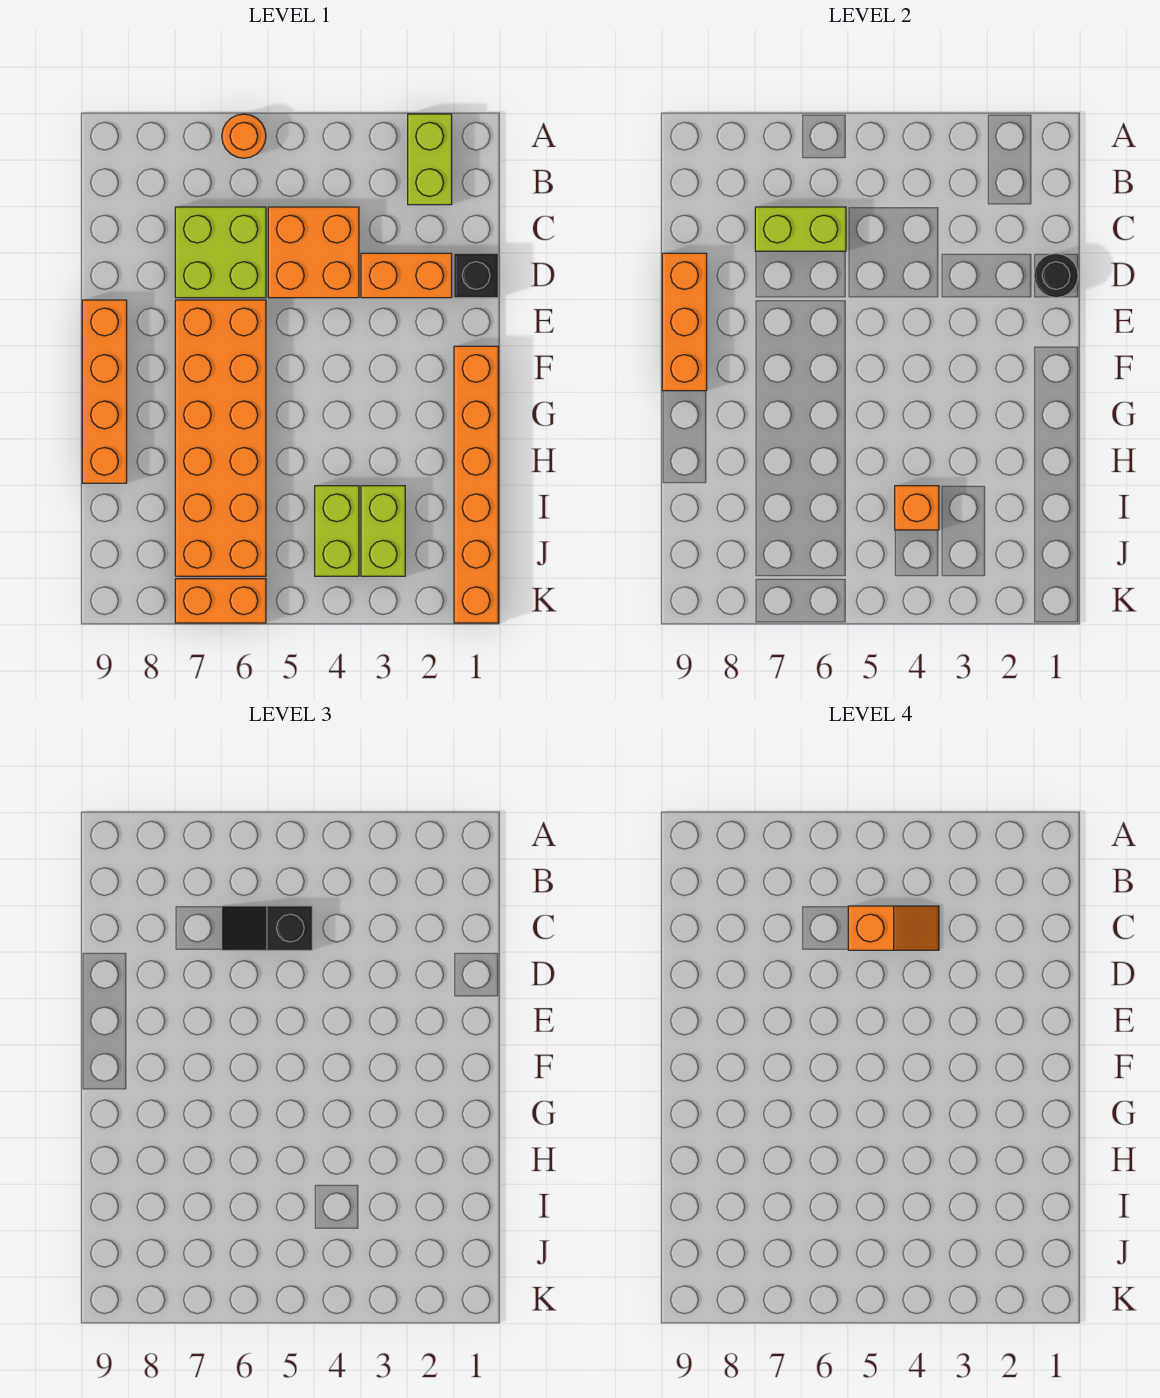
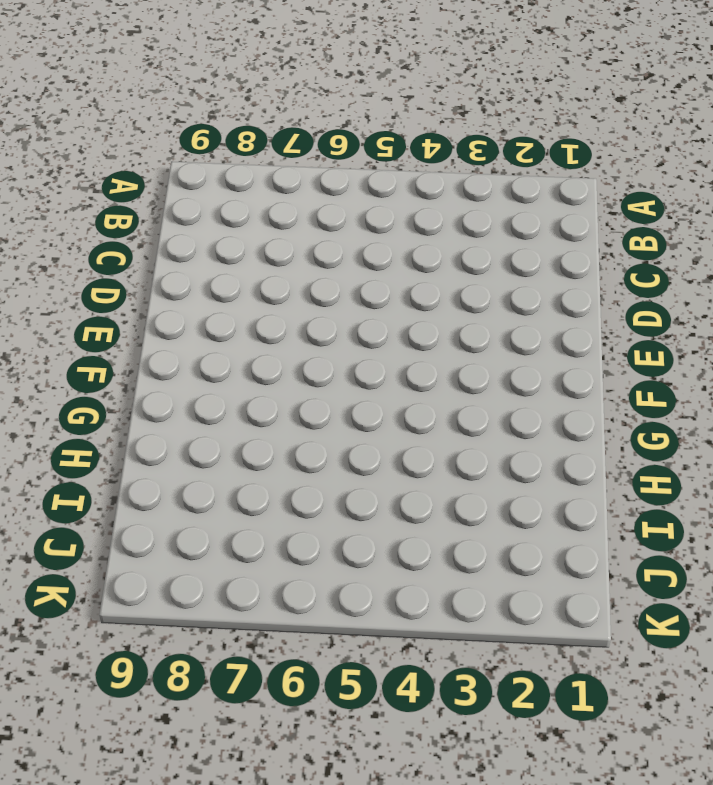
none -> lime 1x2 brick [408,114,452,205]
none -> orange 1x1 round brick [222,114,266,158]
none -> orange 2x2 brick [268,207,359,298]

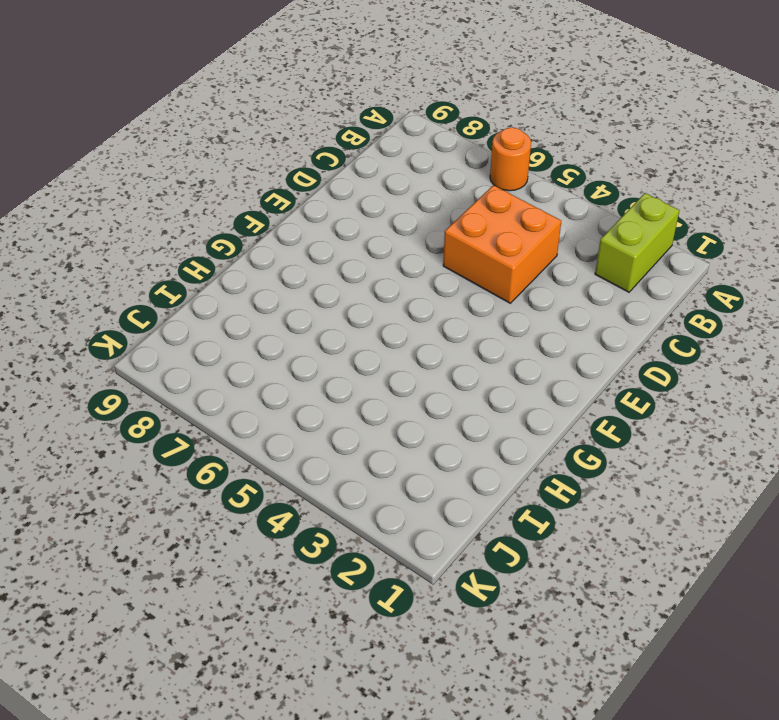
none -> lime 2x2 brick [175,207,266,298]
none -> black 1x1 brick [454,253,498,298]
none -> orange 1x2 brick [361,253,452,298]

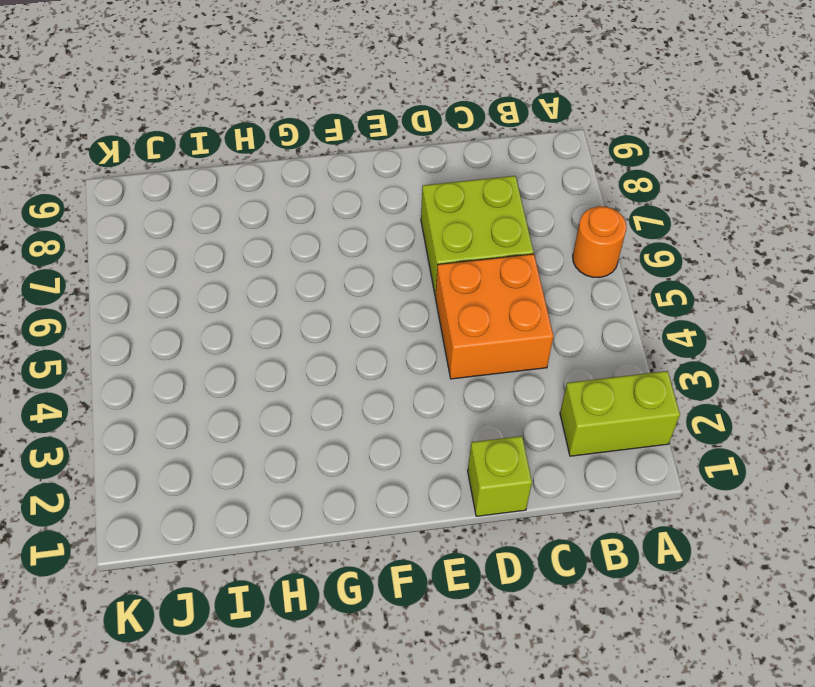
lime 1x1 brick [468,436,532,516] -> black 1x1 brick [454,253,498,298]
none -> orange 1x2 brick [361,253,452,298]
none -> orange 2x6 brick [175,300,266,576]
none -> orange 1x4 brick [82,300,127,483]

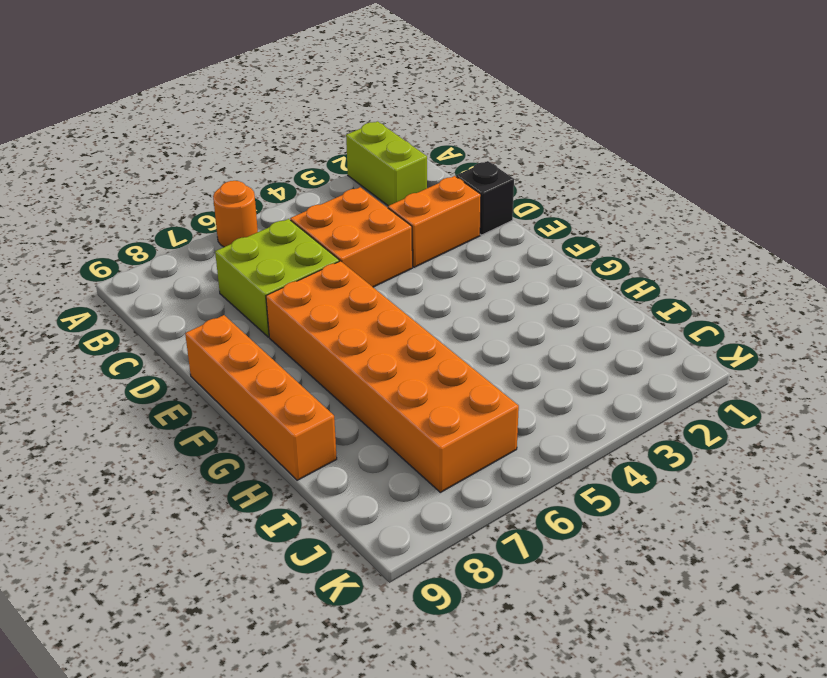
none -> orange 1x6 brick [454,346,498,623]
none -> lime 1x2 brick [361,486,405,576]
none -> lime 1x2 brick [315,486,359,576]

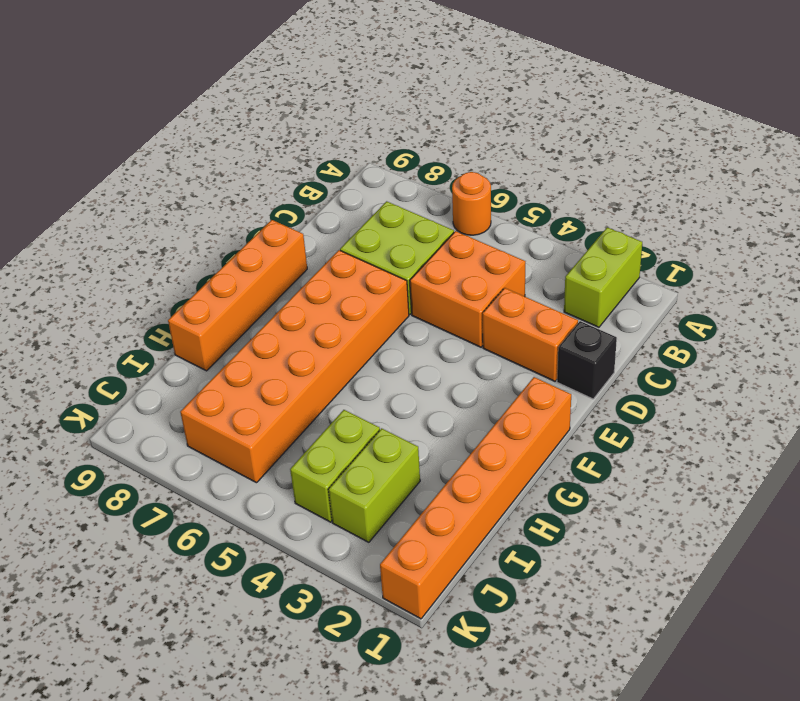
none -> orange 1x2 brick [175,579,266,623]
none -> lime 1x2 brick [755,207,846,251]
none -> black 1x1 round brick [1034,254,1078,298]

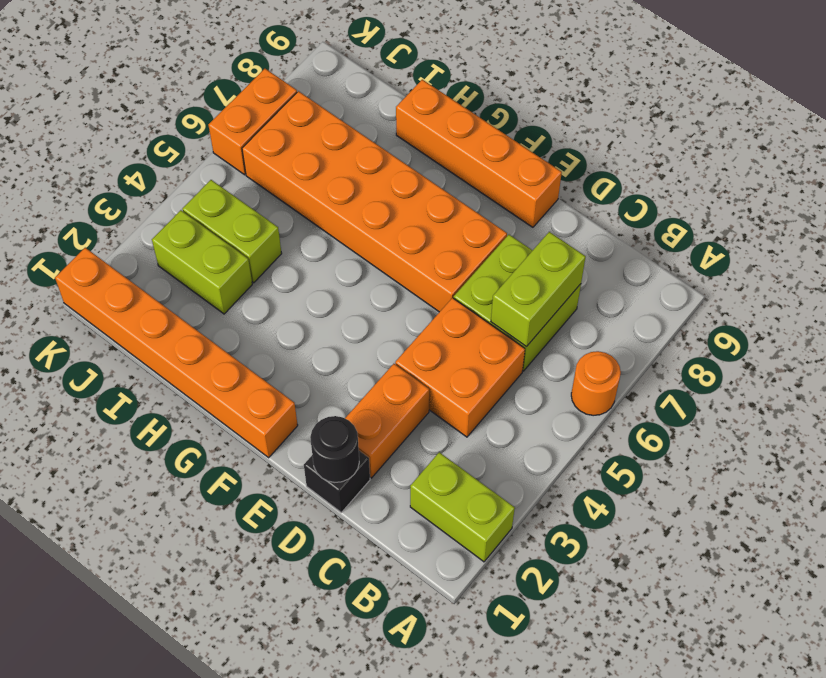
none -> orange 1x3 brick [662,253,707,391]
none -> orange 1x1 brick [895,486,939,530]
none -> black 1x2 slope [222,906,312,950]

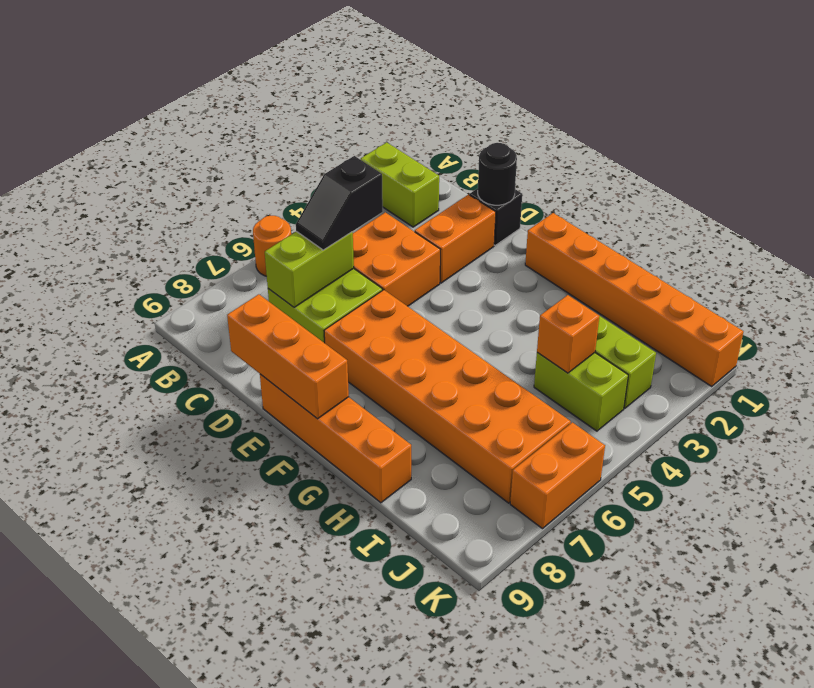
none -> orange 1x2 slope [848,906,939,950]

